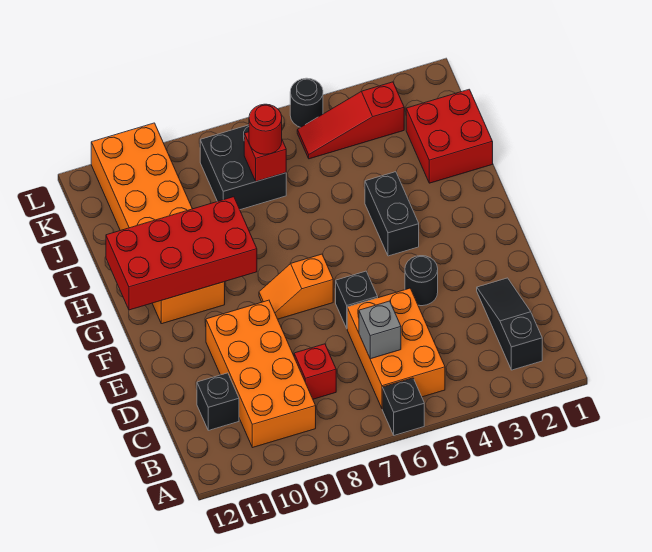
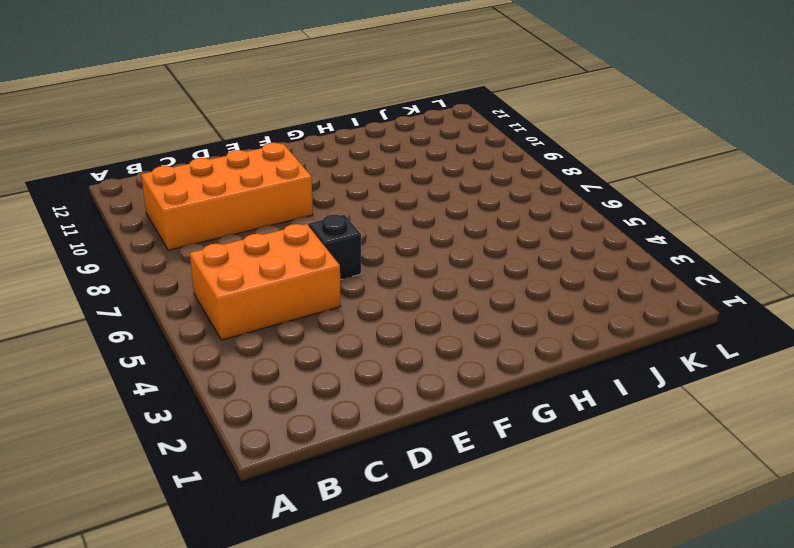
none -> black 1x1 brick [382,378,424,435]
none -> black 1x3 slope [477,278,542,370]
none -> red 1x1 brick [294,344,336,399]

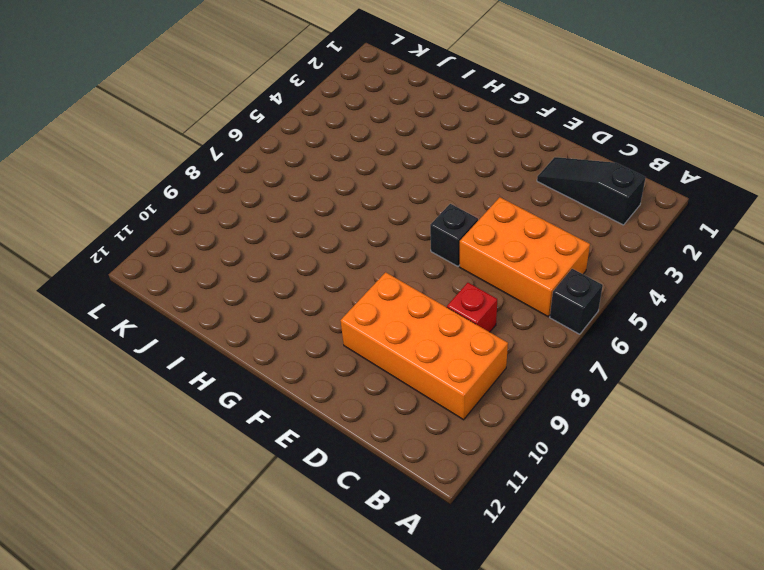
none -> black 1x1 brick [197,373,239,430]
none -> black 1x1 round brick [405,256,438,306]
none -> orange 1x2 slope [259,254,333,319]

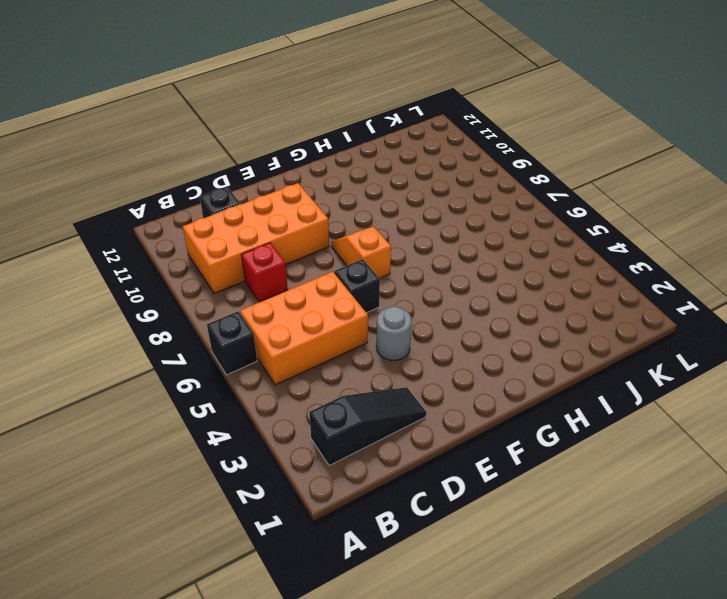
grey 1x1 round brick [376,306,412,361] -> black 1x1 round brick [405,256,438,306]
none -> black 1x2 brick [365,172,419,256]
none -> orange 2x6 brick [91,123,225,324]
none -> red 2x2 brick [406,89,493,183]

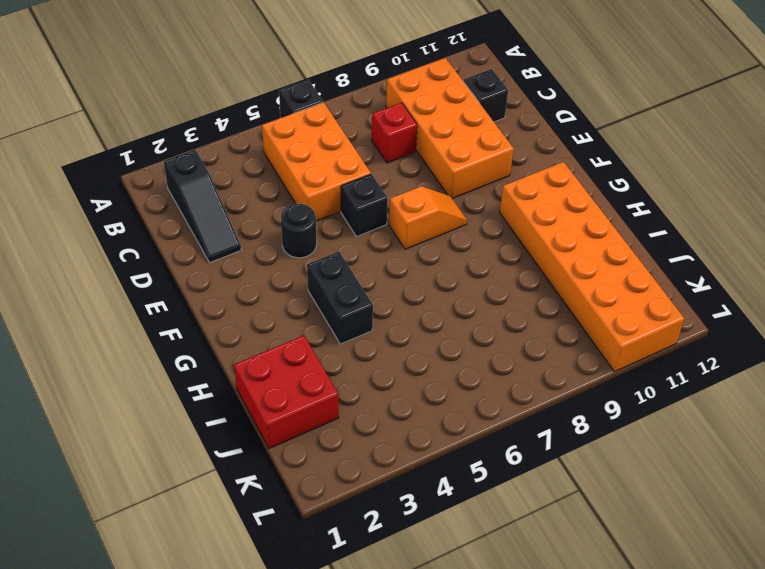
none -> black 2x2 brick [200,125,286,210]
none -> red 1x3 slope [297,82,404,159]
none -> black 1x1 round brick [290,78,323,127]

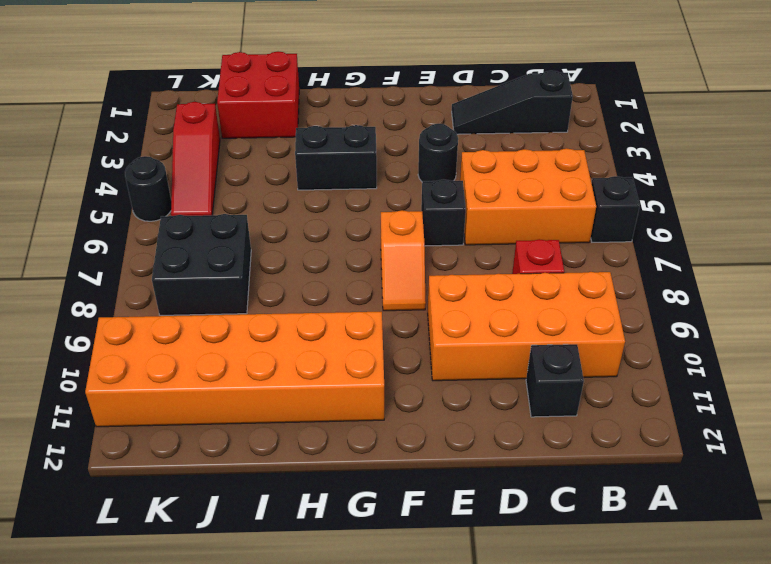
none -> grey 1x1 brick [359,301,401,359]
none -> red 2x4 brick [106,197,257,310]
none -> red 1x1 brick [244,132,286,182]

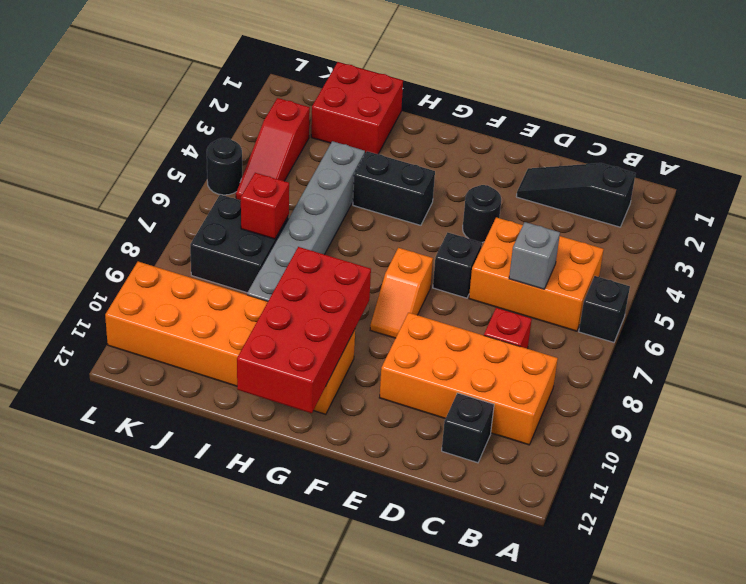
grey 1x6 brick [247,141,365,301] -> none
none -> red 1x1 round brick [249,104,282,154]

